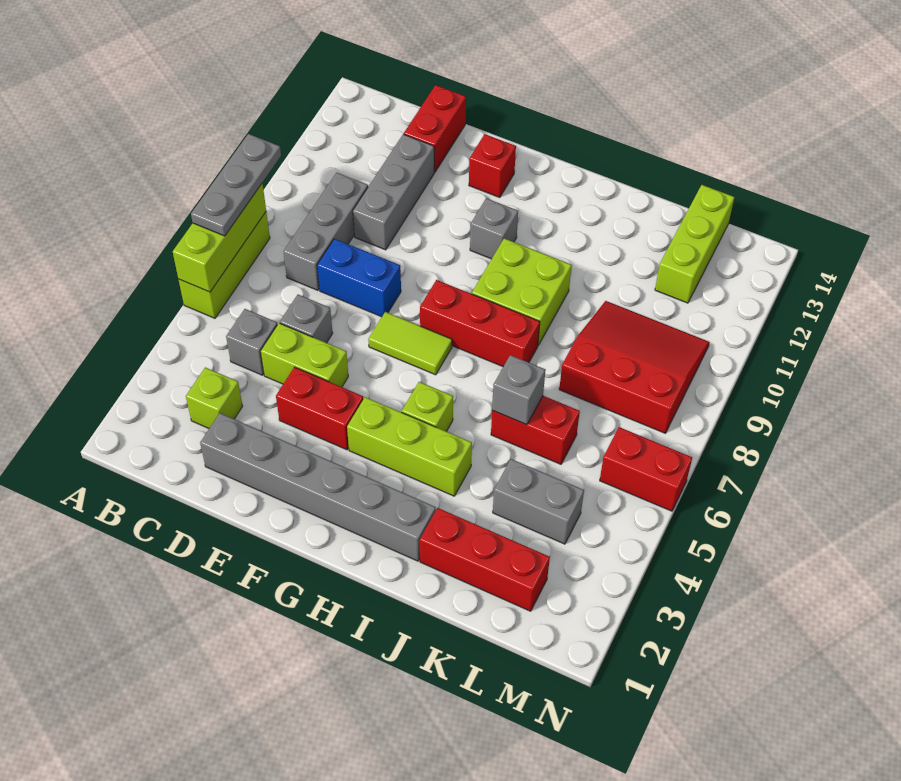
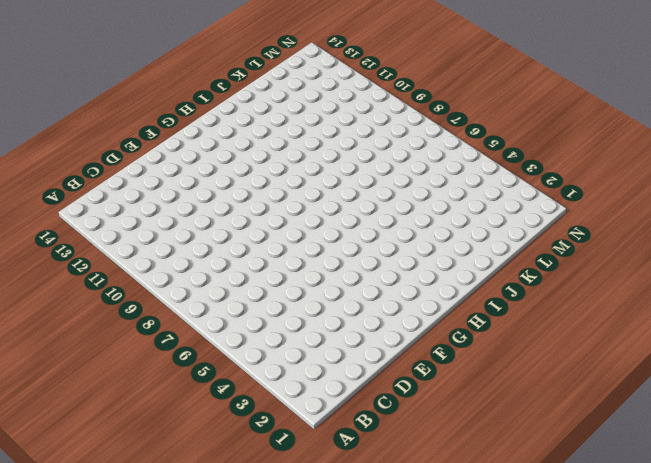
none -> lime 1x3 brick [179,212,270,318]
none -> lime 1x1 brick [186,367,243,428]
none -> grey 1x1 brick [226,309,278,375]

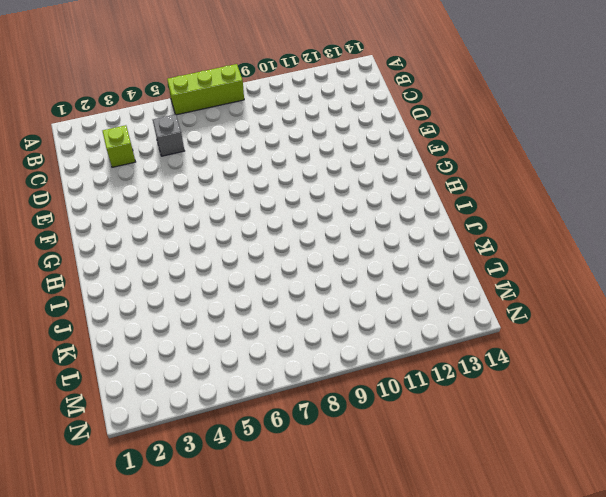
none -> grey 1x3 brick [284,173,368,290]
none -> grey 1x6 brick [200,413,436,561]
none -> lime 1x2 brick [261,323,348,387]

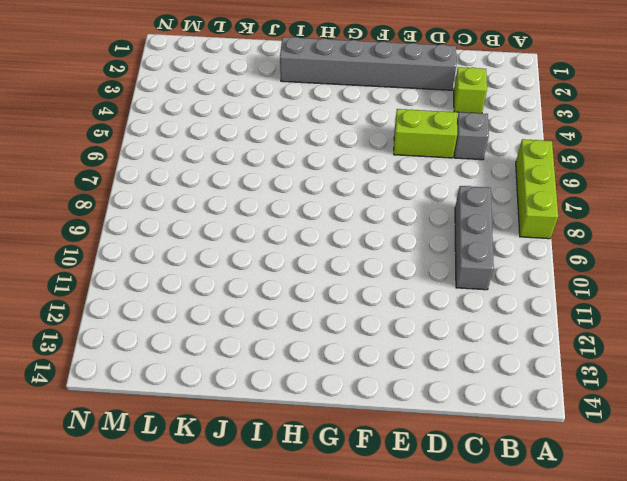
none -> grey 1x1 brick [280,295,333,343]
none -> blue 1x2 brick [317,239,401,317]
none -> grey 1x3 brick [353,134,434,250]

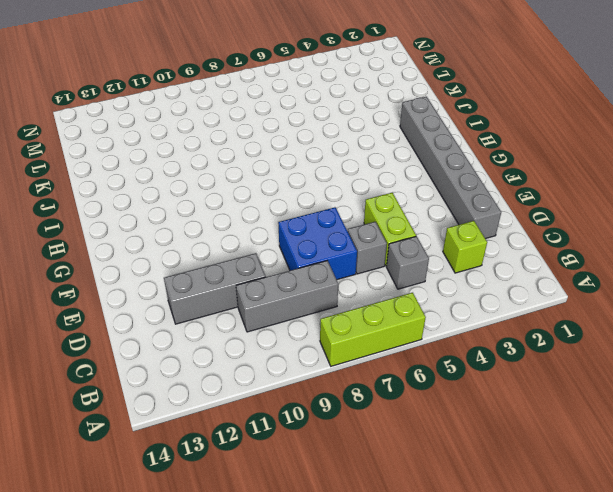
blue 2x2 brick [278,207,357,280] -> blue 1x2 brick [317,239,401,317]
none -> red 1x2 brick [404,85,466,172]
none -> red 1x2 brick [276,367,363,450]
none -> lime 1x2 tile [368,312,452,375]

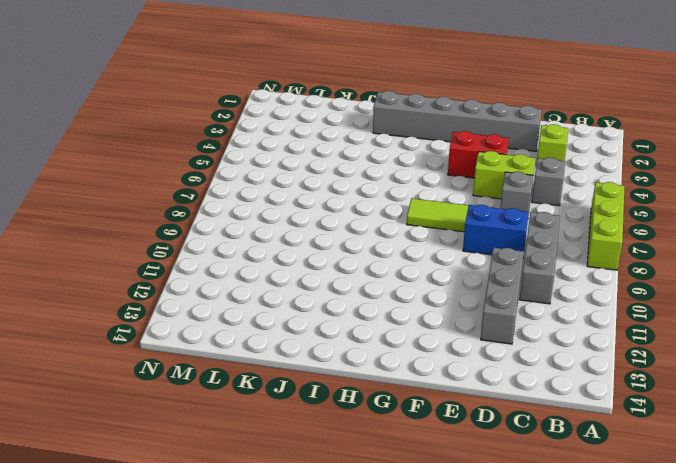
none -> red 1x2 brick [404,85,466,172]
none -> red 1x1 brick [469,134,516,198]
none -> lime 1x3 brick [347,397,472,496]

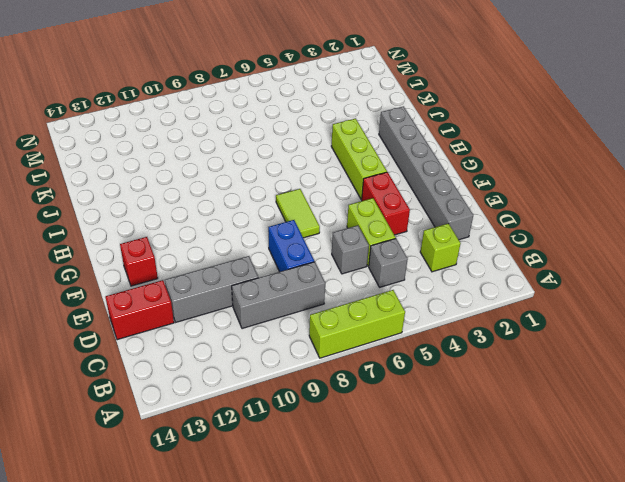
none -> red 1x3 brick [420,280,540,367]
none -> grey 1x1 brick [470,198,518,259]
none -> lime 1x1 brick [402,382,453,431]

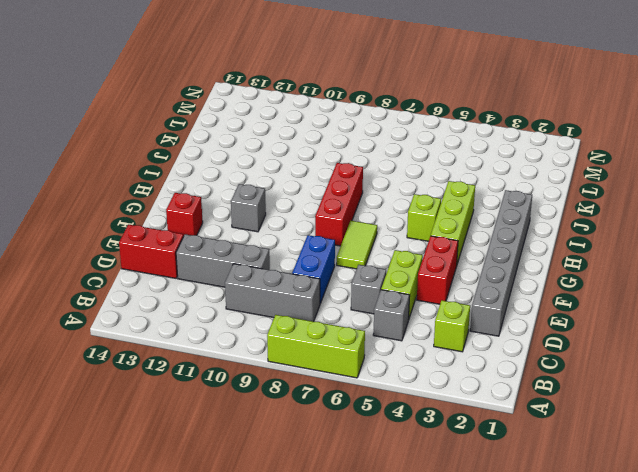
none -> lime 2x2 brick [472,238,572,345]
none -> red 1x3 brick [420,508,550,611]
none -> red 1x2 brick [491,396,580,464]

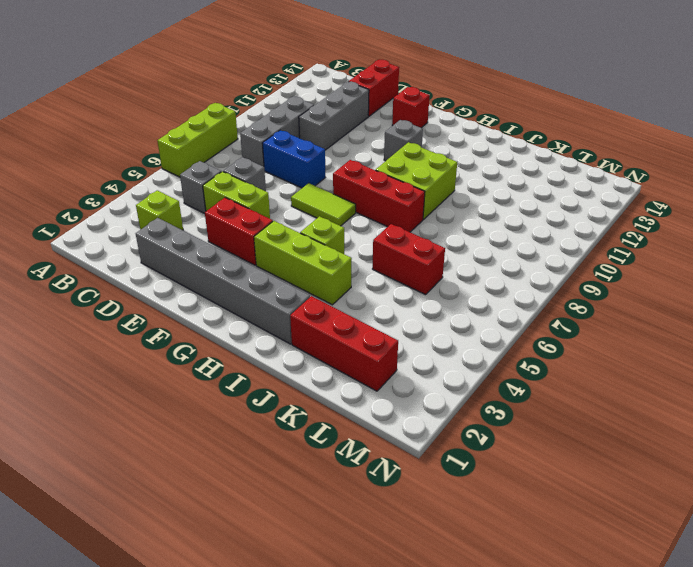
none -> grey 1x2 brick [493,459,584,544]
none -> red 3x3 slope [559,301,709,433]
none -> lime 1x3 brick [655,185,734,303]

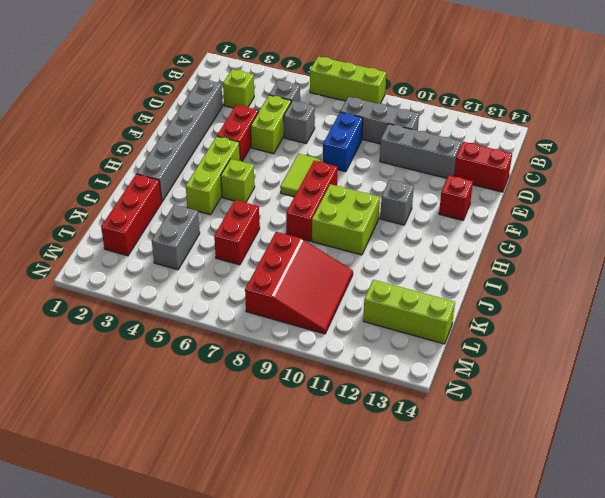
none -> red 1x2 brick [600,427,692,511]
none -> lime 1x3 brick [173,183,266,292]
none -> grey 1x1 brick [492,355,545,425]

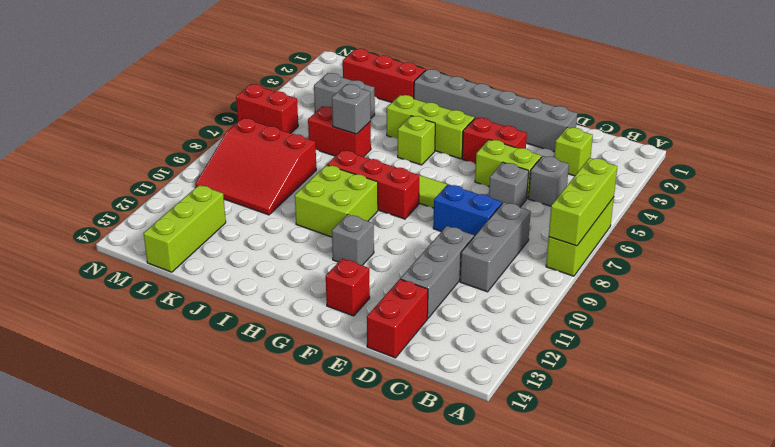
none -> grey 1x3 plate [191,134,281,236]

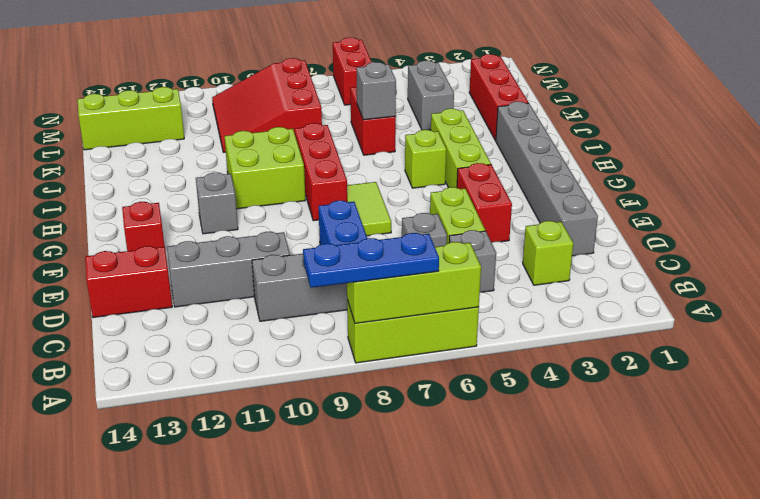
blue 1x3 plate [303,233,439,288] -> grey 1x3 plate [191,134,281,236]

